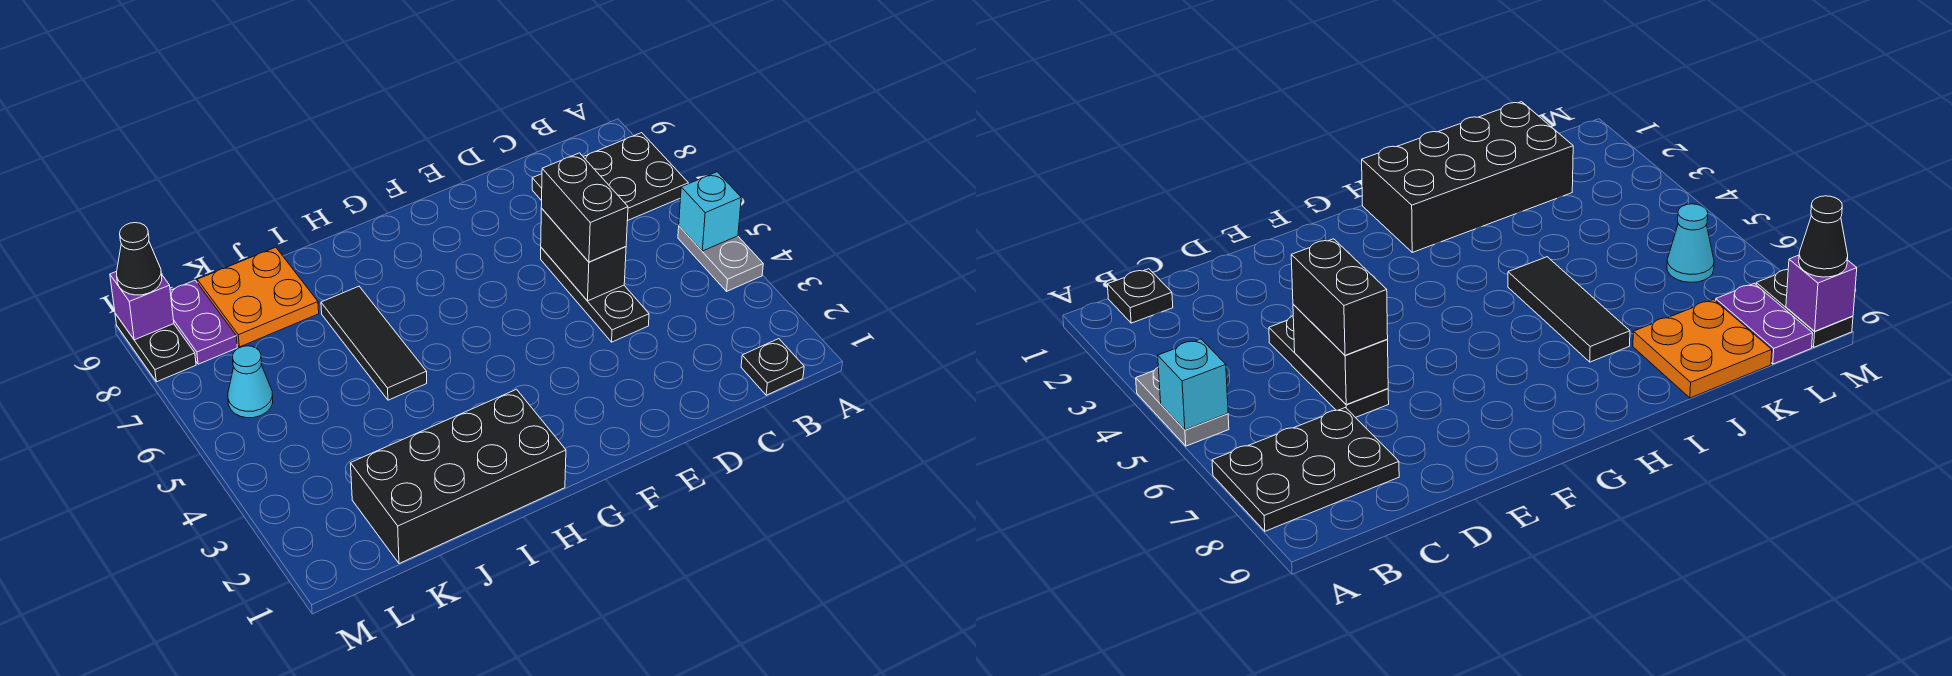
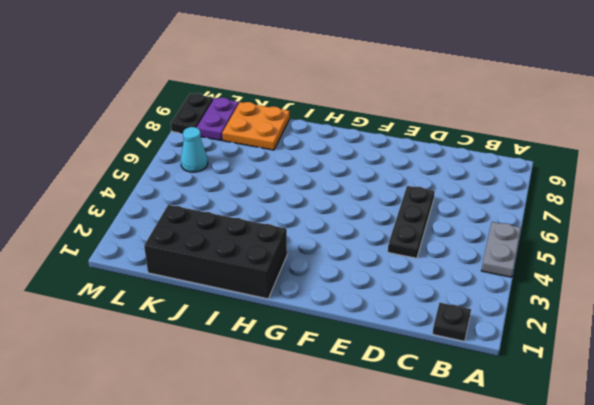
none -> black 2x3 plate [532,133,688,221]
none -> black 1x3 tile [321,286,427,400]
none -> cyan 1x1 brick [679,172,741,251]

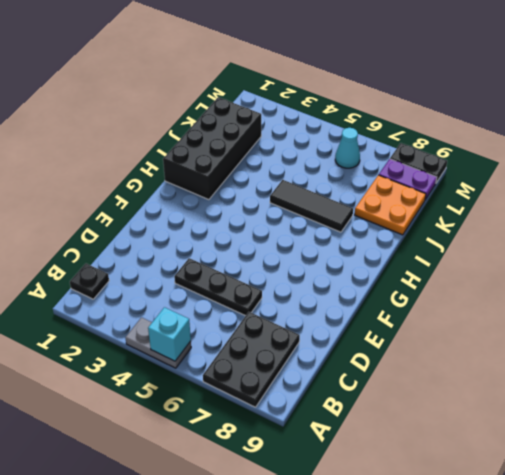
none -> black 1x2 brick [541,209,626,301]
none -> purple 1x1 brick [110,271,174,340]
none -> black 1x2 brick [541,153,628,262]

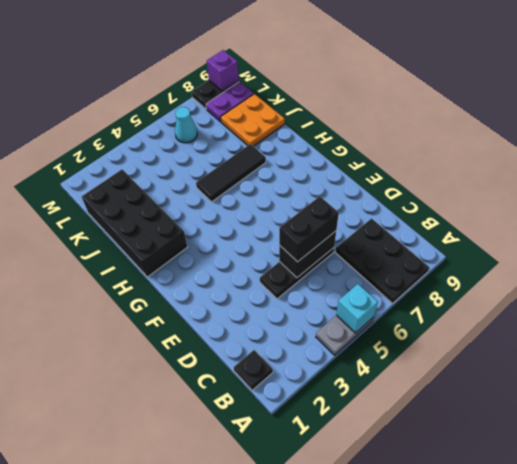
none -> black 1x1 cone [117,223,162,295]

